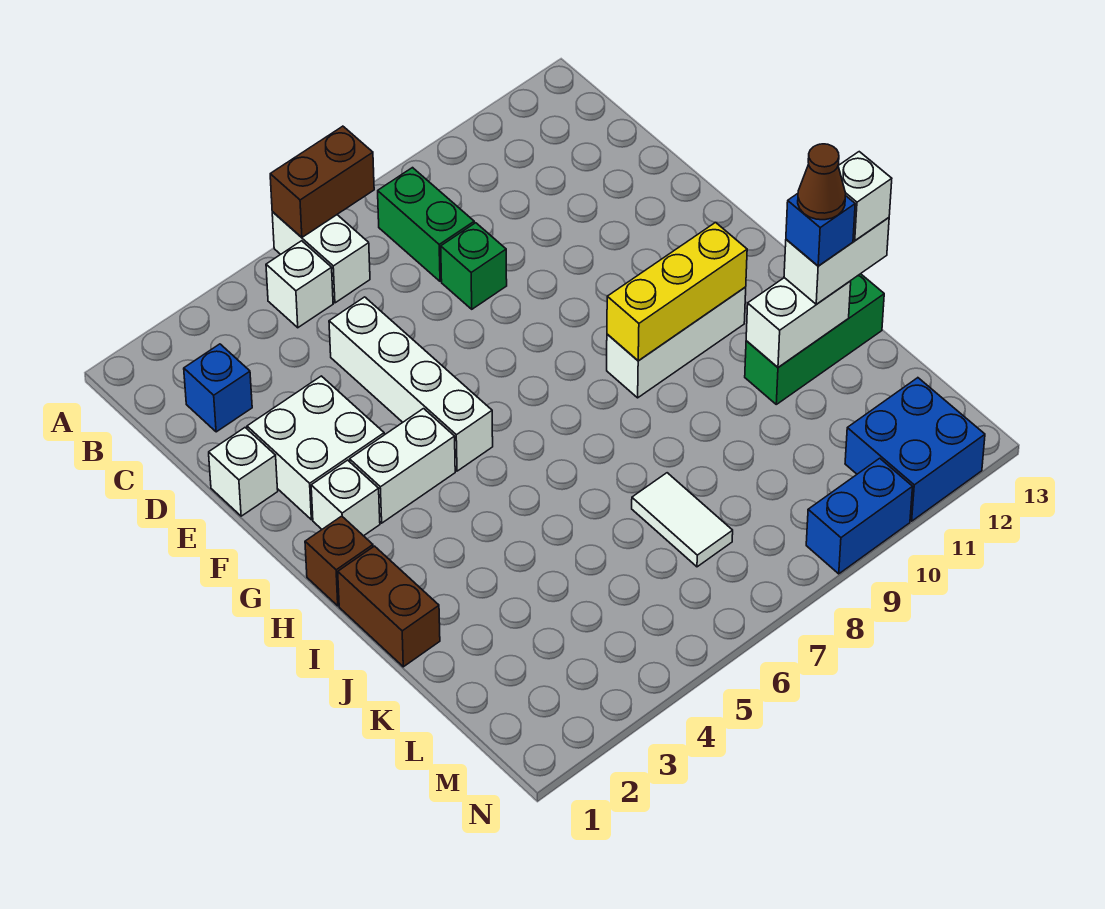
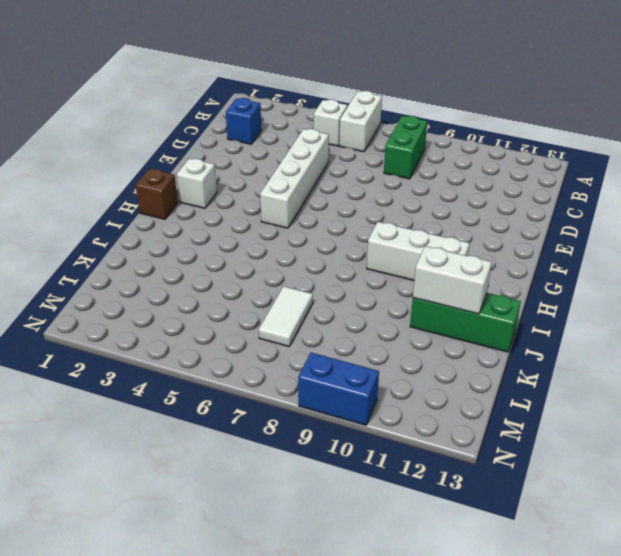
none -> green 1x1 brick [441,223,507,309]
none -> white 1x1 brick [209,428,278,516]
none -> white 2x2 brick [247,376,384,520]

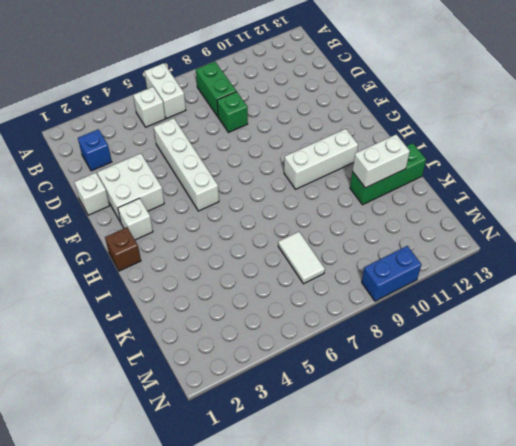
none -> white 1x2 brick [350,409,455,523]
none -> brown 1x2 brick [338,546,440,667]
none -> blue 2x2 brick [845,378,985,521]

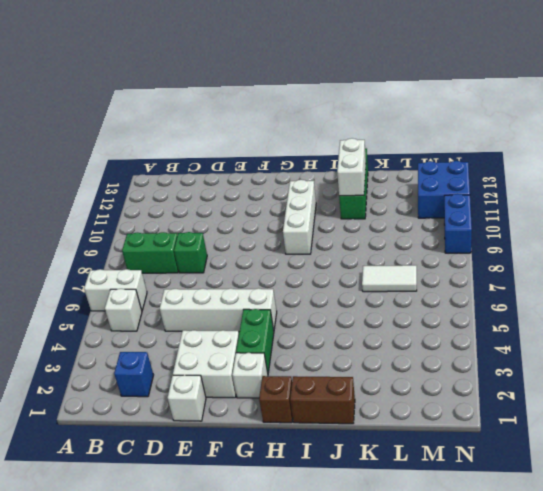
green 1x2 brick [236,309,274,373] -> white 1x2 brick [350,409,455,523]
none -> brown 1x2 brick [270,126,374,237]
none -> yellow 1x3 brick [607,222,747,361]
none -> white 1x2 brick [784,218,889,304]

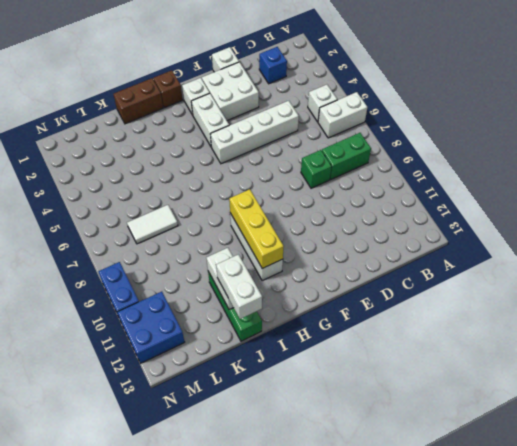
none -> brown 1x2 brick [270,126,374,237]
none -> blue 1x1 brick [786,194,855,266]
none -> white 1x1 brick [838,152,892,241]

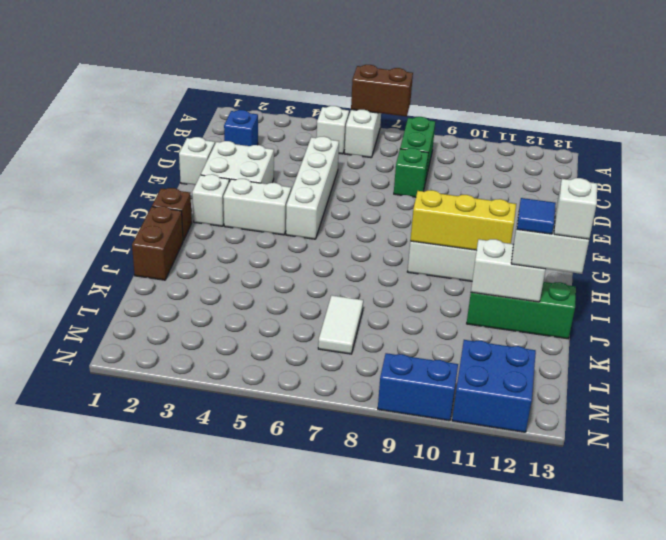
blue 1x1 tile [517,198,556,234] -> blue 1x1 brick [786,194,855,266]
none -> brown 1x1 cone [798,144,846,220]

